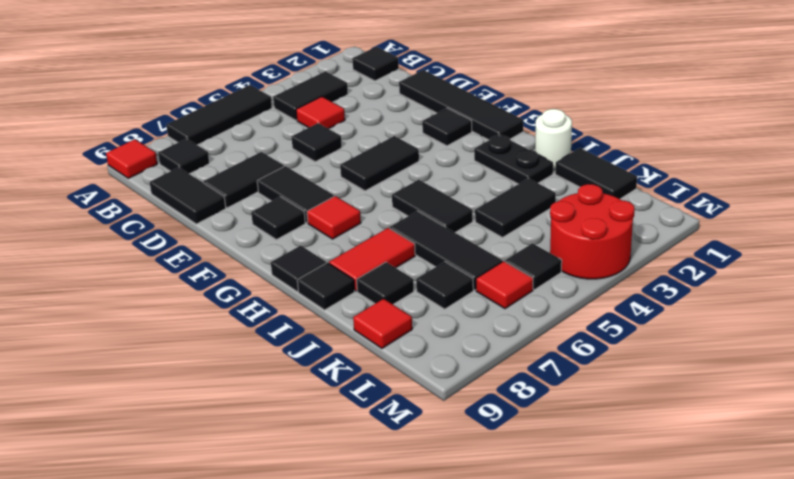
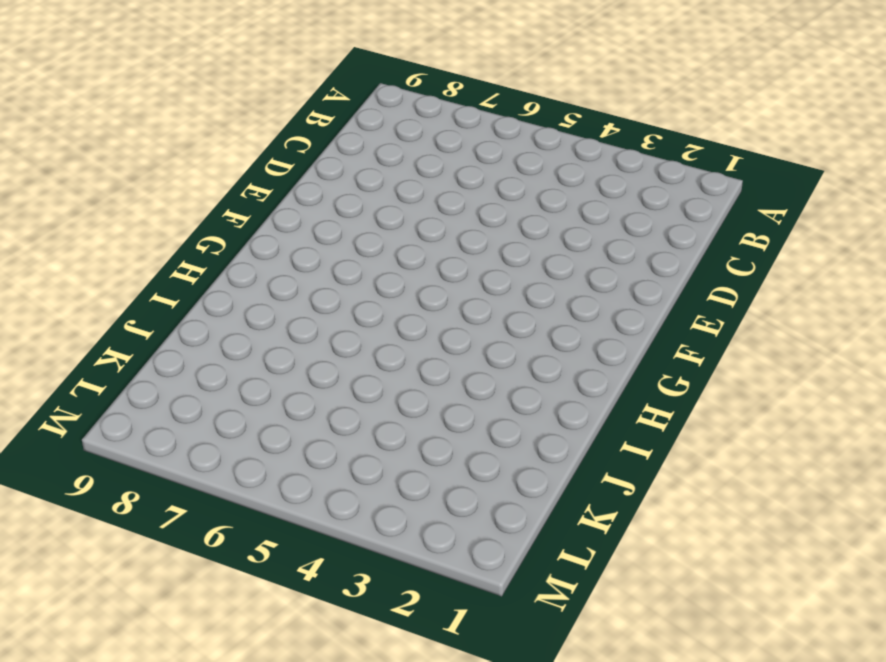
none -> black 1x3 tile [166,85,272,145]
none -> red 1x1 tile [106,139,157,178]
none -> black 1x1 tile [352,47,399,81]
none -> black 1x2 tile [273,71,348,120]

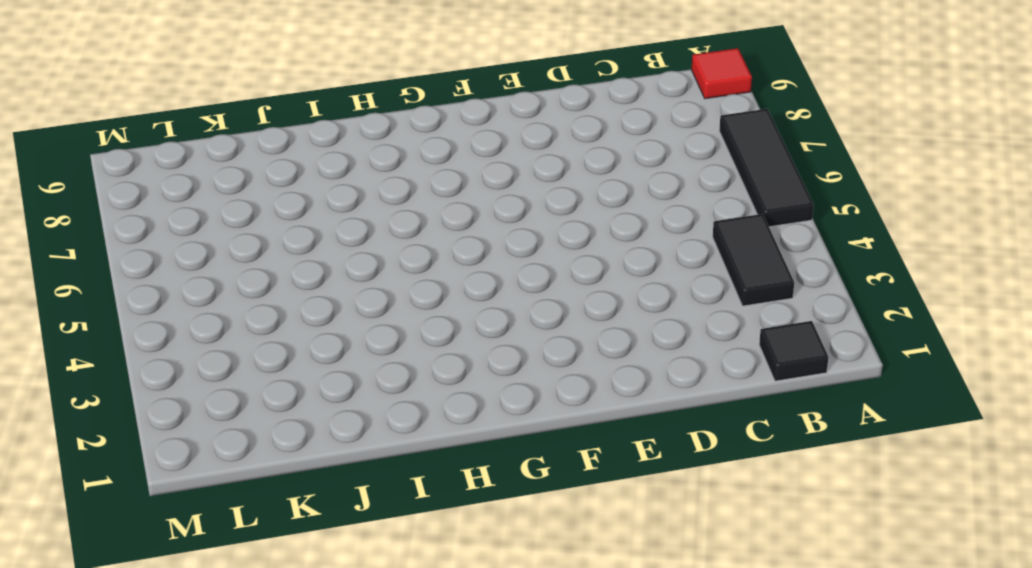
none -> black 1x1 tile [158,139,209,174]
none -> red 1x1 tile [296,97,345,129]
none -> black 1x2 tile [150,167,226,224]
none -> black 1x4 tile [399,70,523,140]

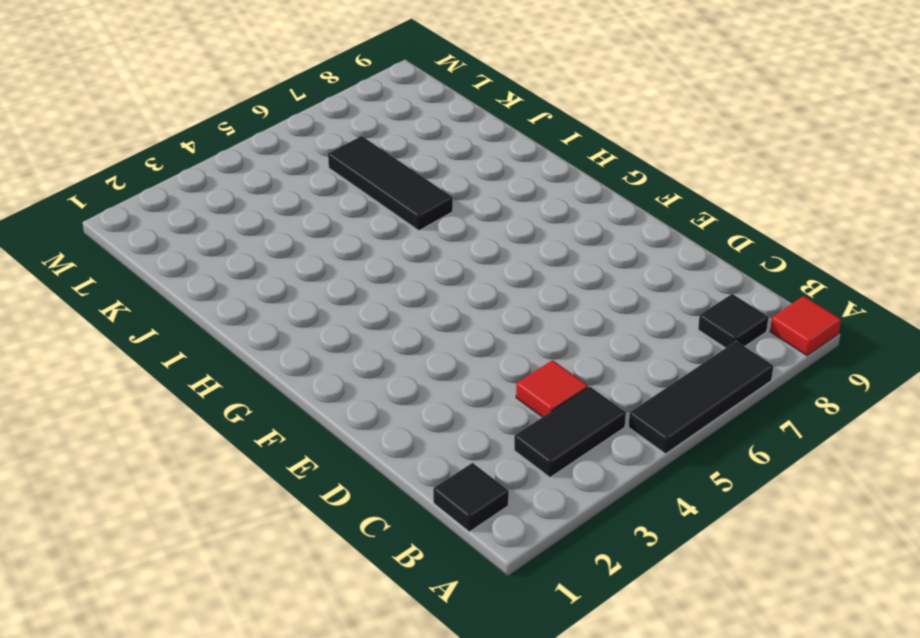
none -> black 1x2 tile [150,167,226,224]
none -> black 1x4 tile [399,70,523,140]
none -> black 1x1 tile [292,123,342,162]
none -> black 1x2 tile [203,152,284,208]

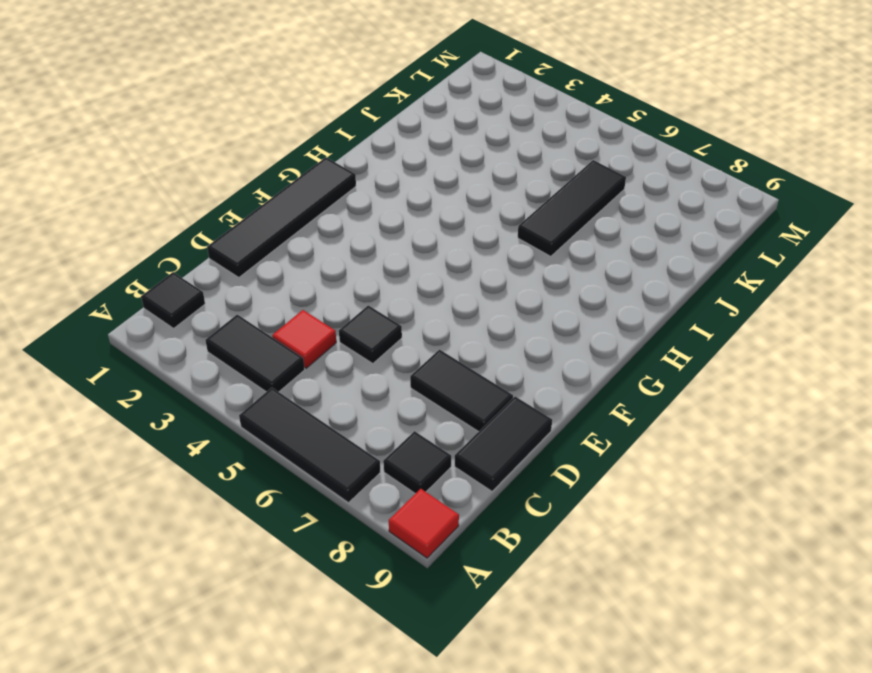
none -> black 1x2 tile [257,166,334,223]
none -> black 1x1 tile [422,108,472,146]
none -> black 1x2 tile [340,136,419,191]
none -> black 1x1 tile [251,197,305,240]

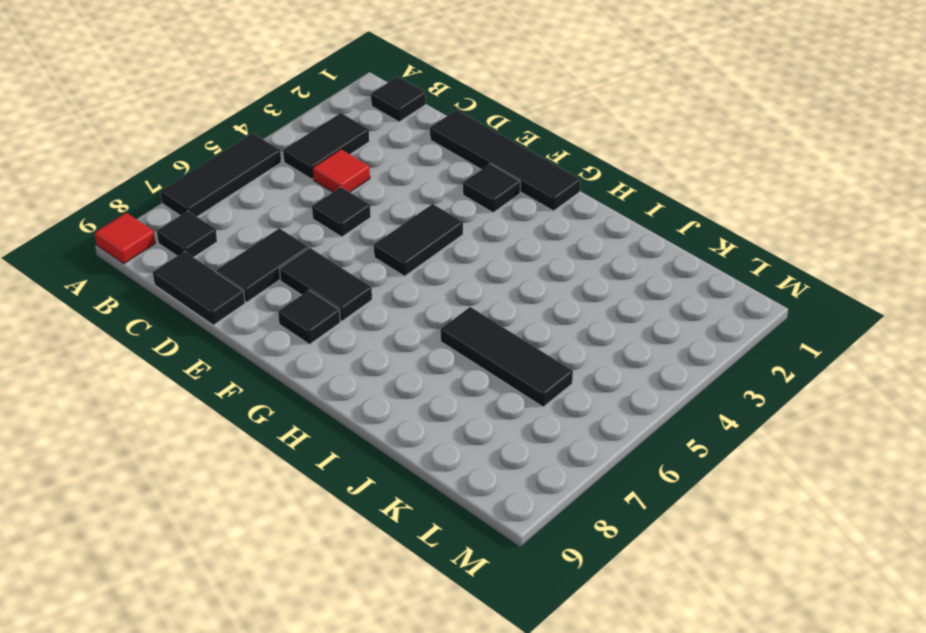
none -> red 1x1 tile [307,196,361,239]
none -> black 1x2 plate [474,135,553,184]
none -> black 1x2 tile [392,180,473,232]
none -> black 1x1 tile [271,246,326,292]

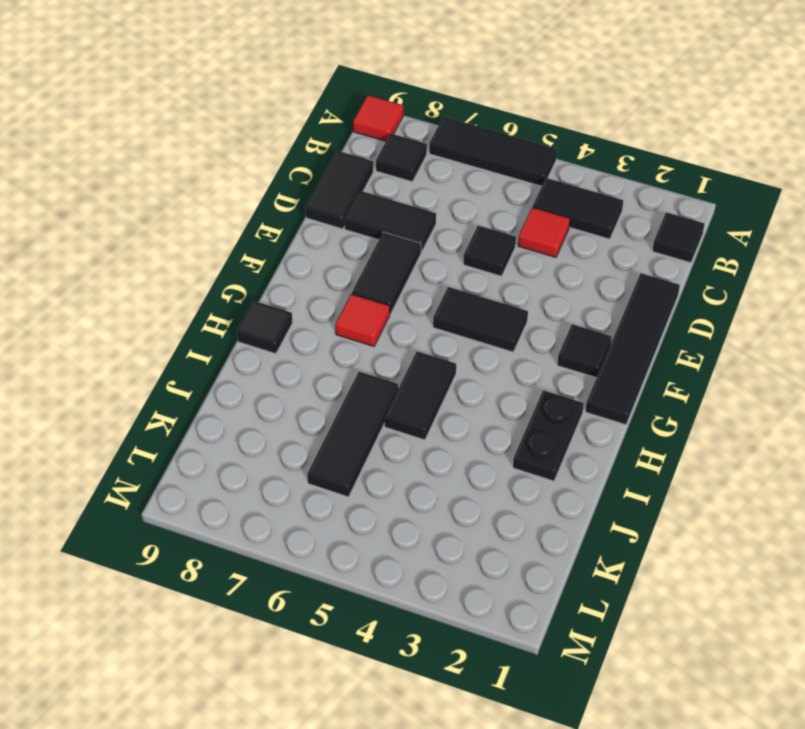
none -> black 1x1 tile [251,197,305,240]
none -> white 1x1 round brick [535,109,572,169]
none -> red 1x2 tile [329,228,415,291]
none -> black 1x1 tile [297,263,355,310]

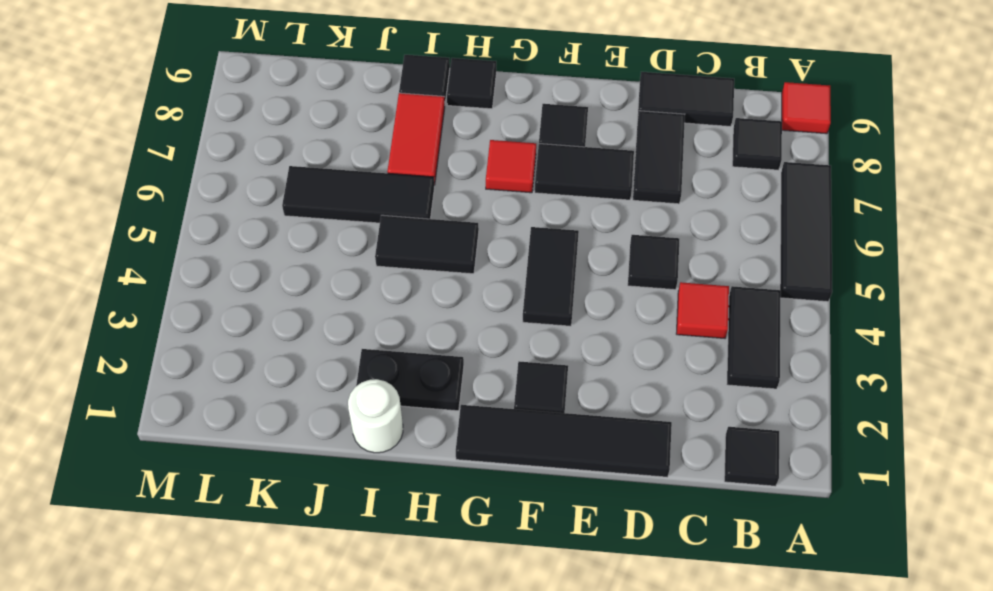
none -> black 1x2 tile [555,148,637,199]
none -> black 1x2 tile [475,178,556,237]
none -> black 1x1 tile [357,262,414,304]
none -> black 1x1 tile [416,262,473,309]

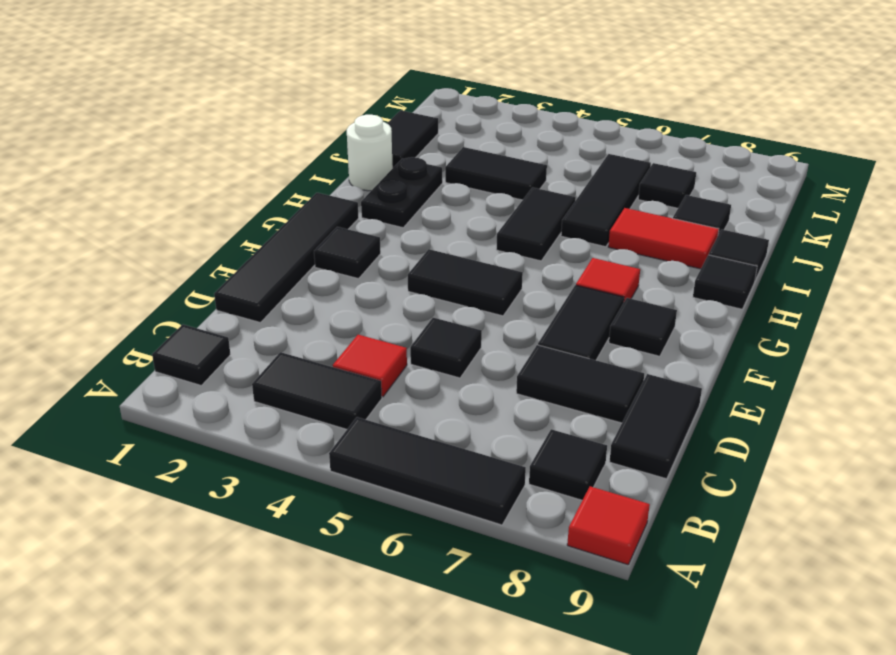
none -> red 1x1 tile [353,299,412,348]
none -> red 2x2 round brick [550,184,635,279]
none -> black 1x1 tile [505,243,562,290]
none -> red 1x1 tile [476,261,533,309]

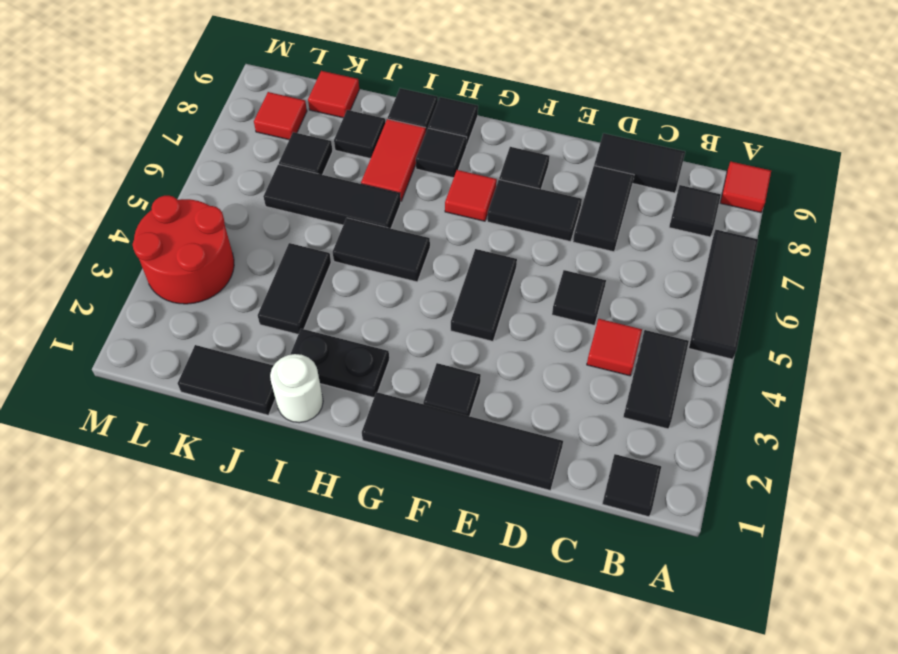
black 1x1 tile [416,128,467,178] -> black 1x1 tile moved to [505,243,562,290]
red 1x1 tile [254,92,307,140] -> red 1x1 tile moved to [476,261,533,309]

